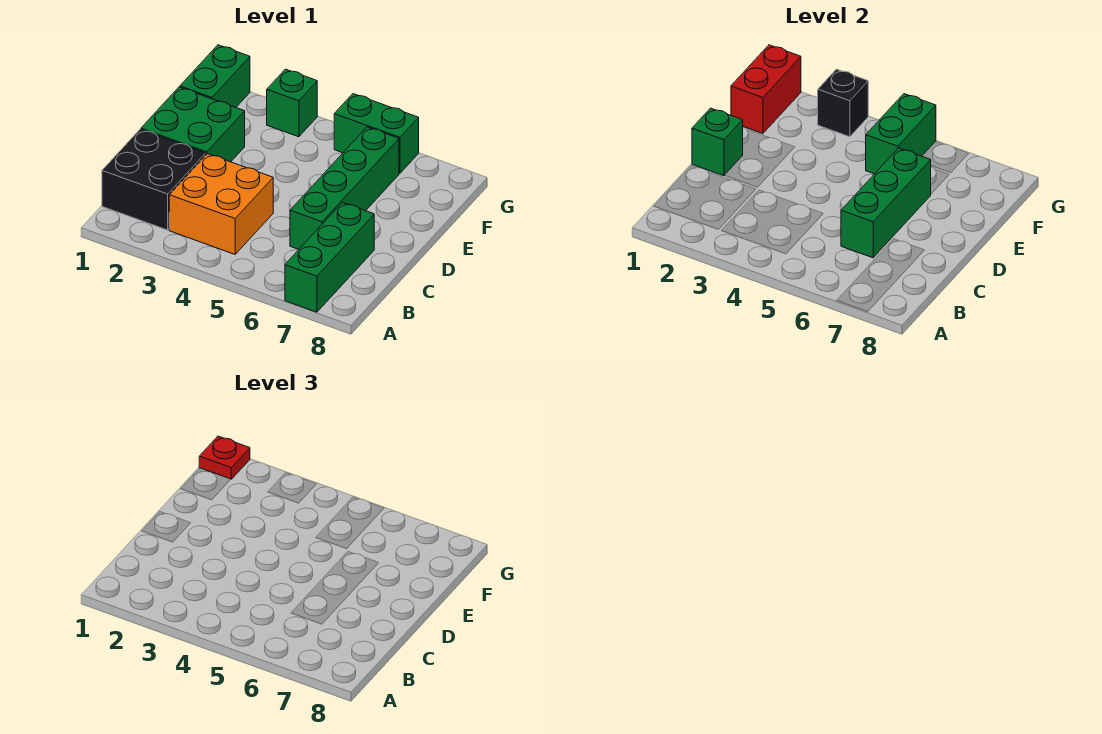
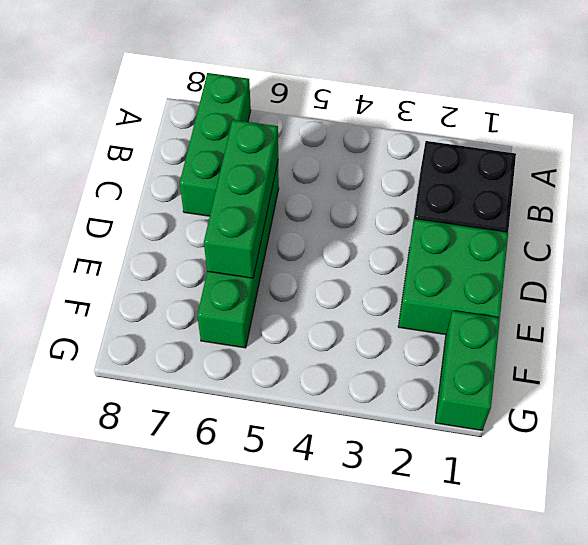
none -> orange 2x2 brick [169,154,273,254]
none -> green 1x1 brick [267,69,317,137]
none -> green 1x2 brick [334,94,419,173]

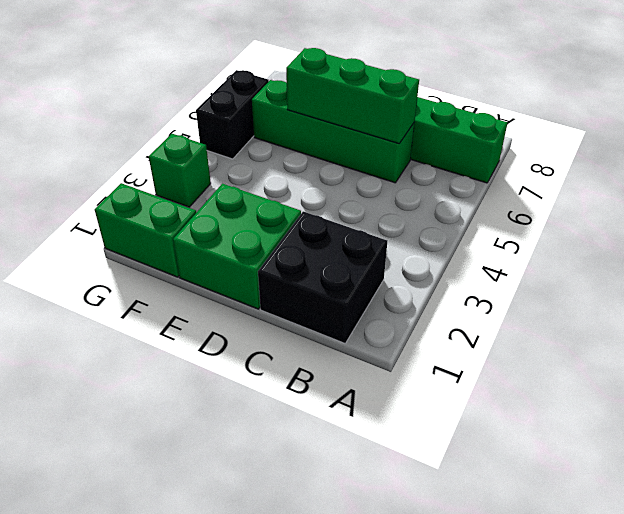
black 1x2 brick [196,70,269,159] -> green 1x2 brick [334,94,419,173]
none -> orange 2x2 brick [169,154,273,254]
none -> green 1x1 brick [692,108,743,176]
none -> red 1x2 brick [731,45,801,133]

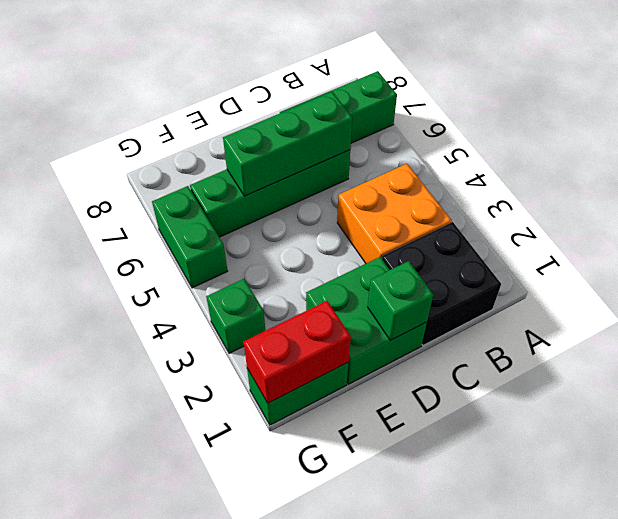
none -> green 1x2 brick [866,94,936,174]
none -> black 1x1 brick [818,69,868,137]
none -> red 1x1 plate [199,436,250,479]

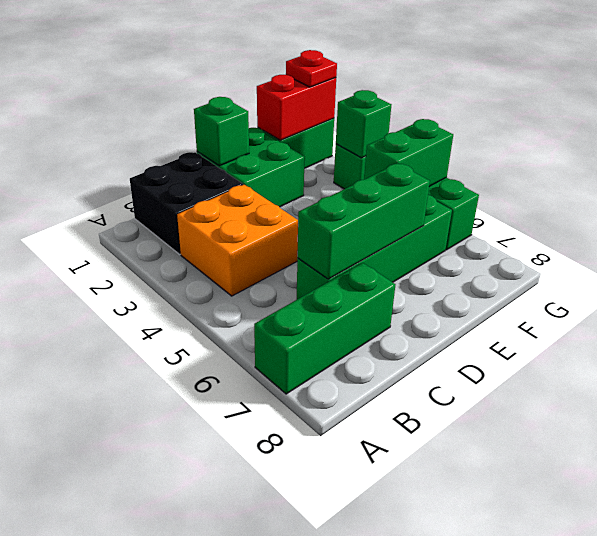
green 1x1 brick [336,90,391,158] -> black 1x1 brick [818,69,868,137]

